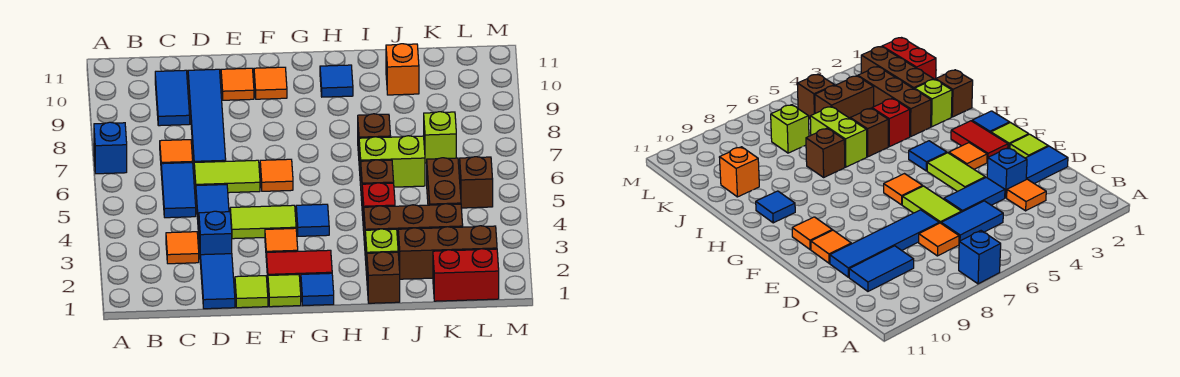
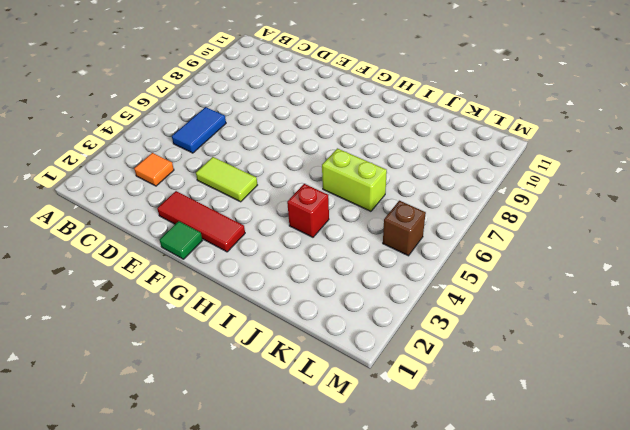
red 1x3 tile [157,191,245,252] -> red 1x2 tile [266,250,332,283]
green 1x1 tile [159,221,203,259] -> lime 1x1 tile [268,275,301,307]
none -> blue 1x1 brick [94,122,127,174]
none -> orange 1x1 tile [160,140,193,164]
none -> blue 1x2 tile [155,70,190,126]
none -> blue 1x2 tile [200,254,235,309]

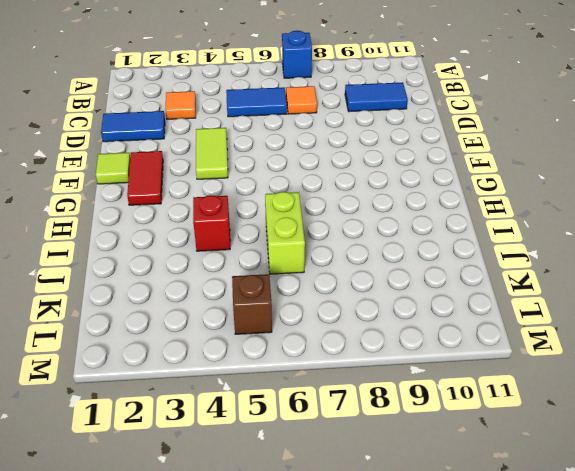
none -> blue 1x1 brick [199,211,232,255]
none -> blue 1x2 tile [196,185,229,234]
none -> lime 1x2 tile [194,160,260,193]
none -> blue 1x4 tile [188,69,226,163]

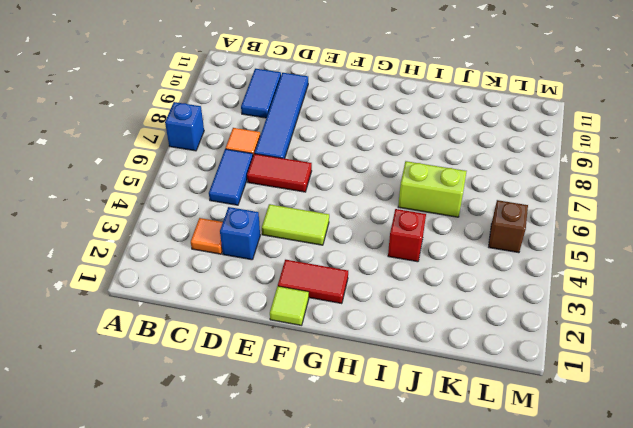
red 1x2 tile [247,154,312,192] -> lime 1x2 tile [194,160,260,193]
none -> blue 1x2 tile [200,254,235,309]
none -> blue 1x2 tile [196,185,229,234]
none -> lime 1x1 tile [235,276,268,308]
none -> orange 1x1 tile [221,68,254,100]

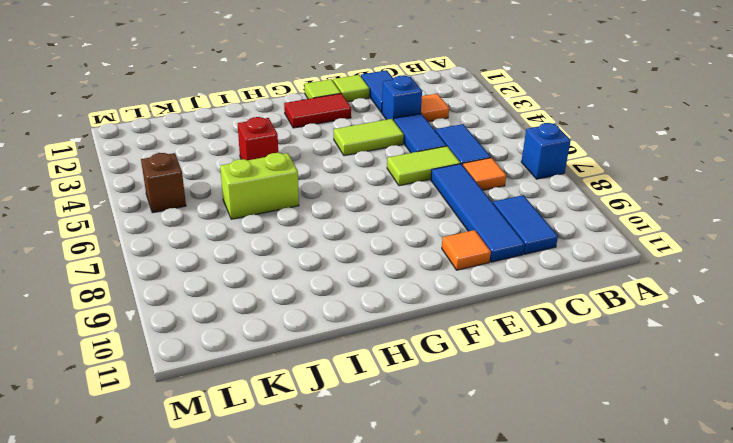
none -> orange 1x1 tile [265,228,298,252]
none -> orange 1x1 tile [260,159,293,191]
none -> orange 1x1 tile [254,67,287,99]
none -> blue 1x1 tile [301,273,334,305]

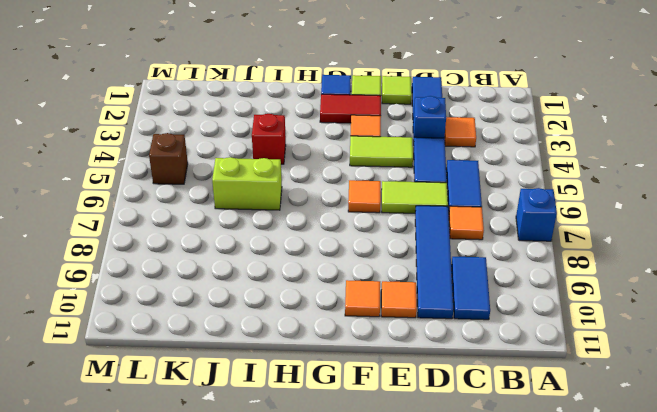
none -> blue 1x1 tile [296,204,329,236]
none -> blue 1x1 tile [320,65,353,97]
none -> brown 1x1 brick [367,252,400,303]
none -> lime 1x1 brick [365,229,398,275]

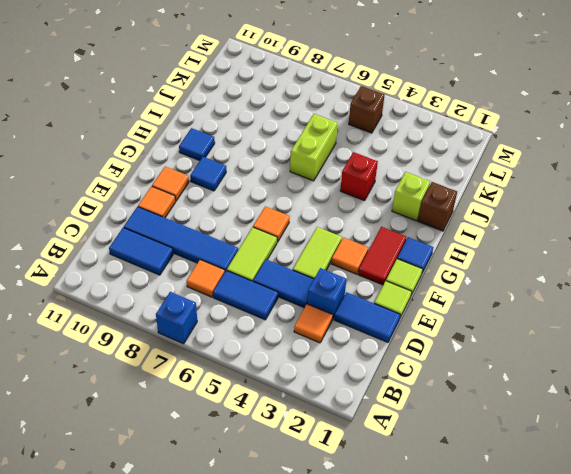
blue 1x1 tile [190,157,226,191] -> blue 1x1 tile moved to [296,204,329,236]
none -> brown 1x3 brick [364,204,463,245]
none -> brown 1x1 brick [361,160,394,201]
none -> brown 1x1 brick [358,114,391,156]
none -> brown 1x3 brick [398,226,497,279]

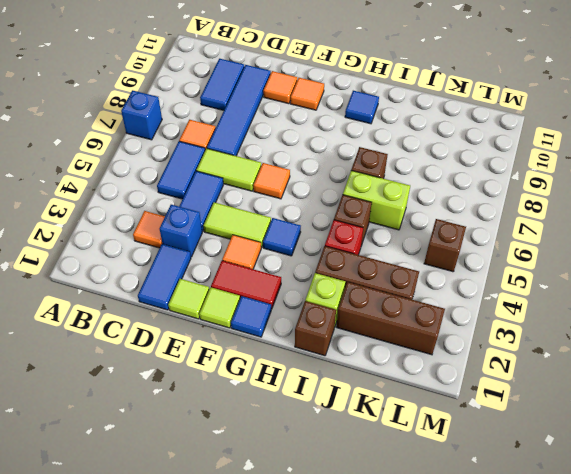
none -> orange 1x1 brick [386,44,419,95]
none -> red 1x2 brick [433,249,499,301]
none -> brown 1x2 brick [427,158,461,205]
none -> lime 1x1 brick [424,112,456,163]

